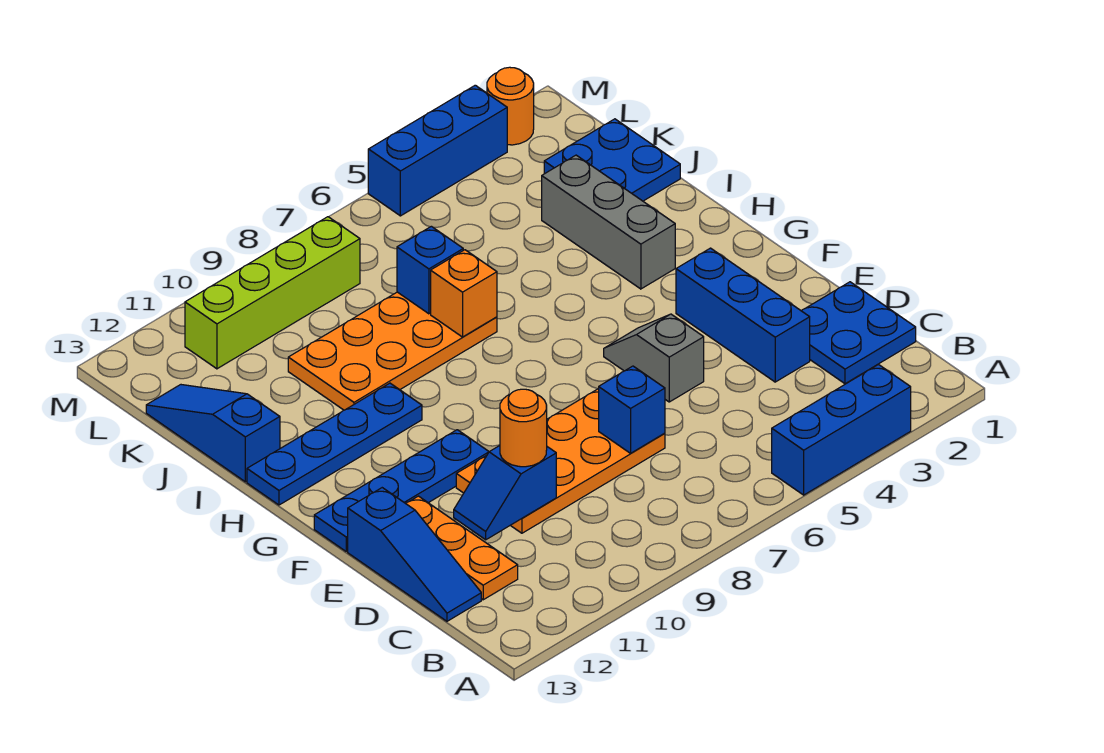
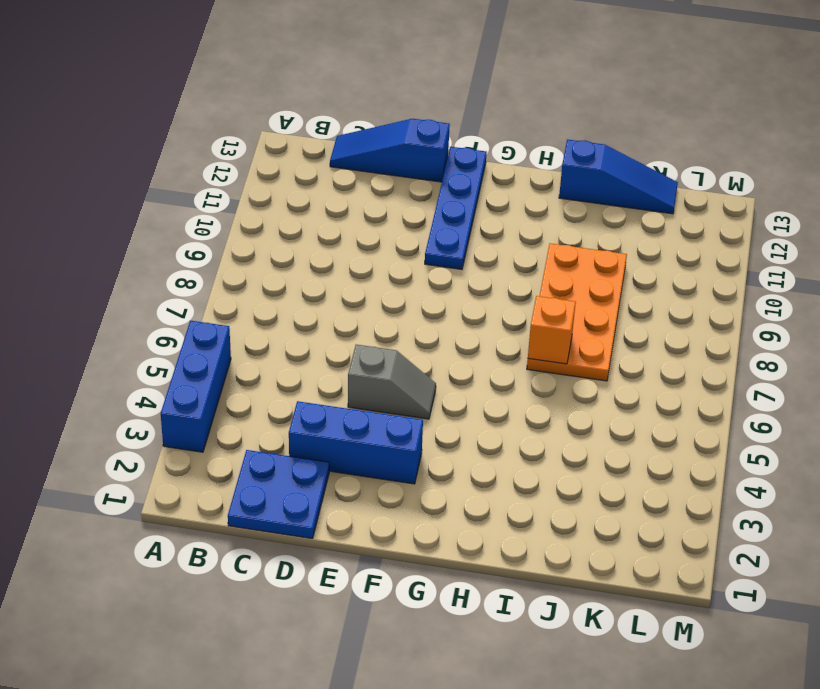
none -> orange 1x3 plate [406,496,518,600]
none -> orange 2x4 plate [456,389,665,533]
none -> grey 1x3 brick [542,155,675,289]

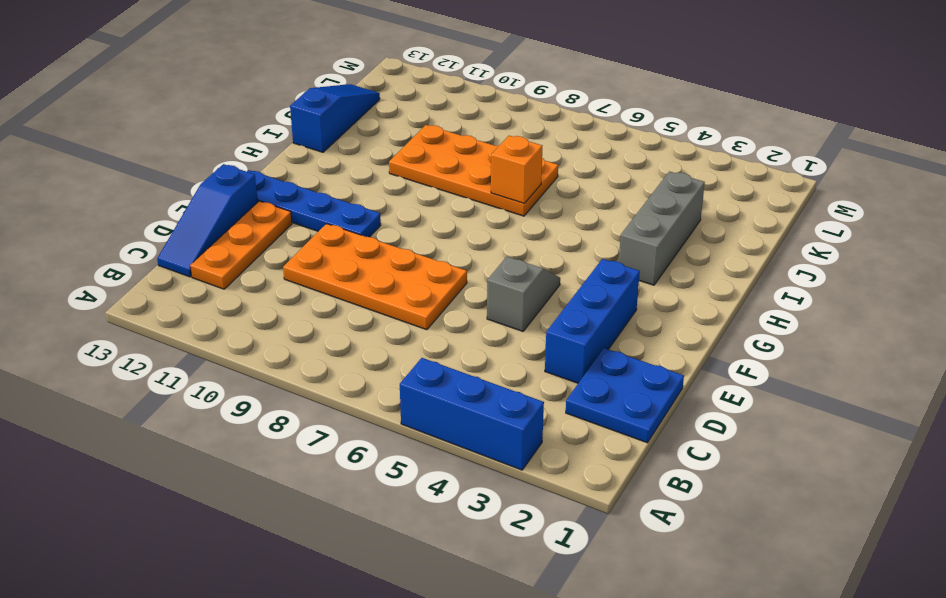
none -> blue 1x4 plate [247,383,422,505]
none -> blue 2x2 plate [544,119,680,201]
none -> lime 1x4 brick [185,217,360,369]

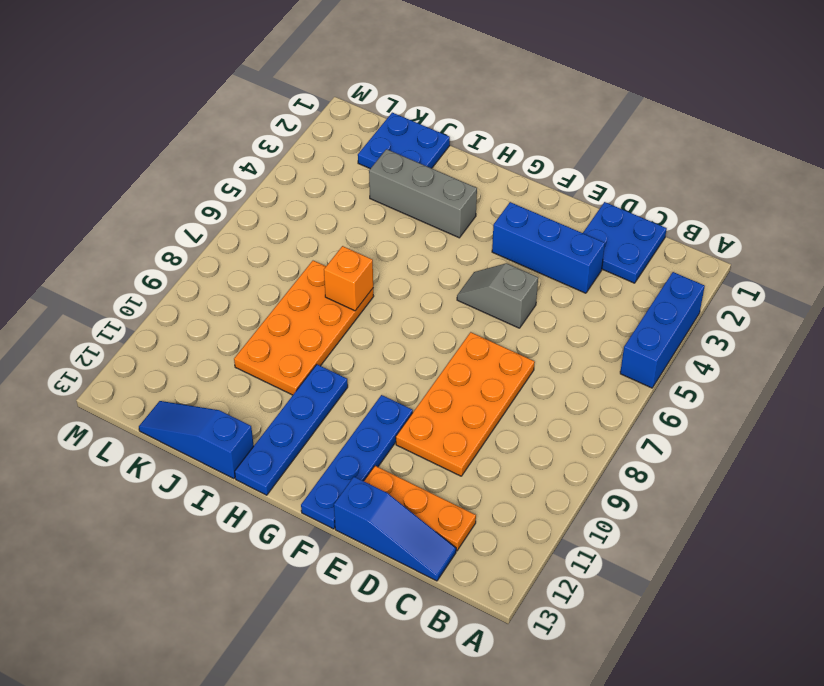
none -> lime 1x4 brick [185,217,360,369]
none -> orange 1x1 round brick [487,67,534,145]
none -> blue 1x3 brick [368,85,507,216]

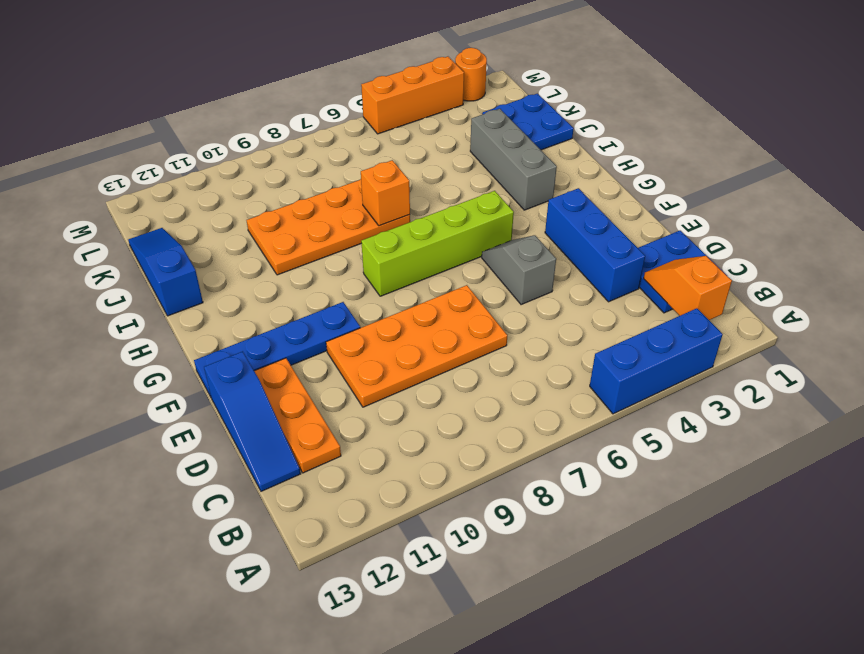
orange 1x2 slope [644,256,732,320] -> none
lime 1x4 brick [361,191,514,296] -> lime 1x4 brick moved to [185,217,360,369]
orange 1x3 brick [361,57,464,134] -> blue 1x3 brick [368,85,507,216]
none -> blue 1x4 plate [247,383,422,505]
none -> blue 1x1 brick [598,366,665,453]
none -> blue 1x2 slope [454,446,556,540]

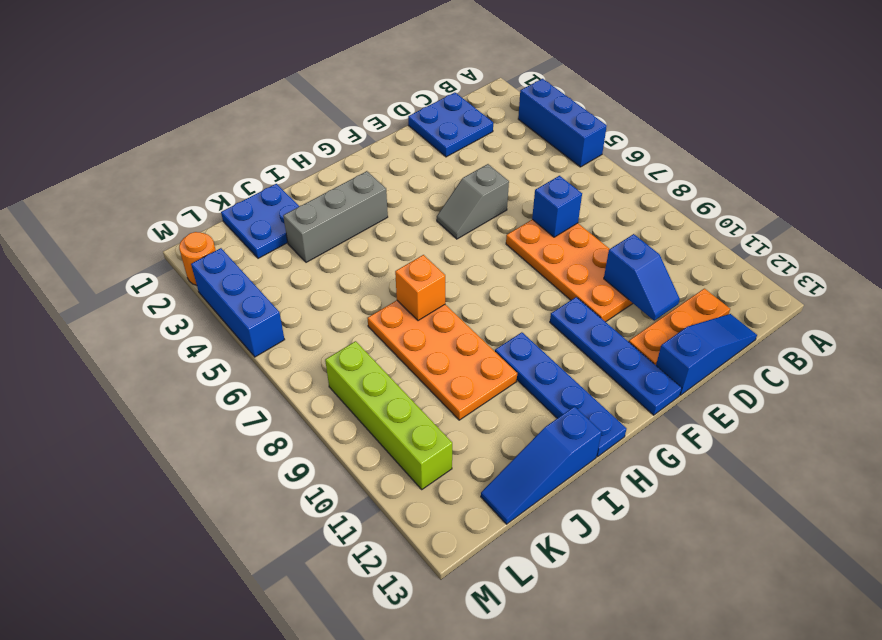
none -> blue 1x3 brick [676,248,810,382]
none -> blue 1x1 brick [397,226,463,314]
none -> orange 1x1 round brick [500,389,547,467]

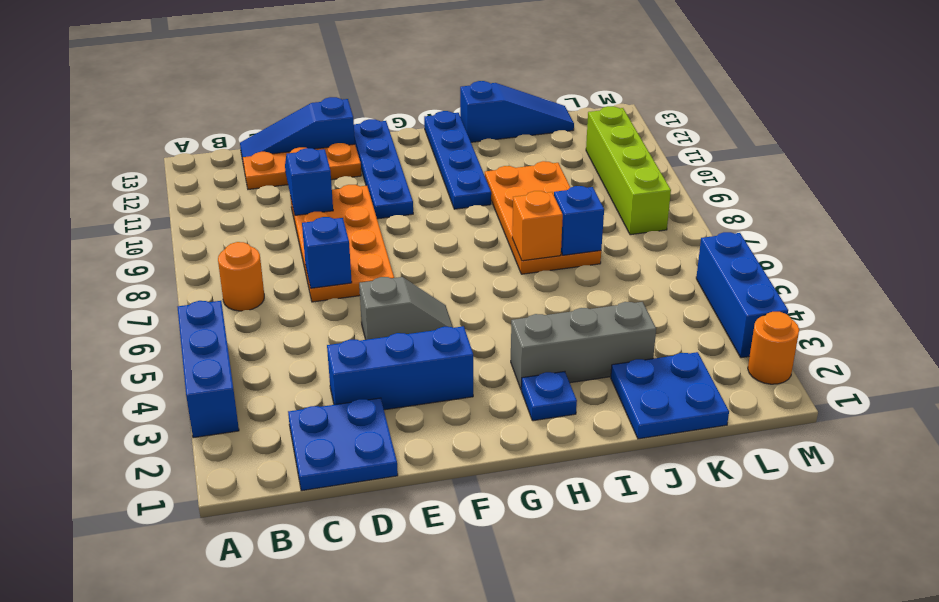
orange 1x1 round brick [218,242,264,311] -> orange 1x1 round brick moved to [500,389,547,467]
blue 1x1 plate [521,372,577,421] -> none

